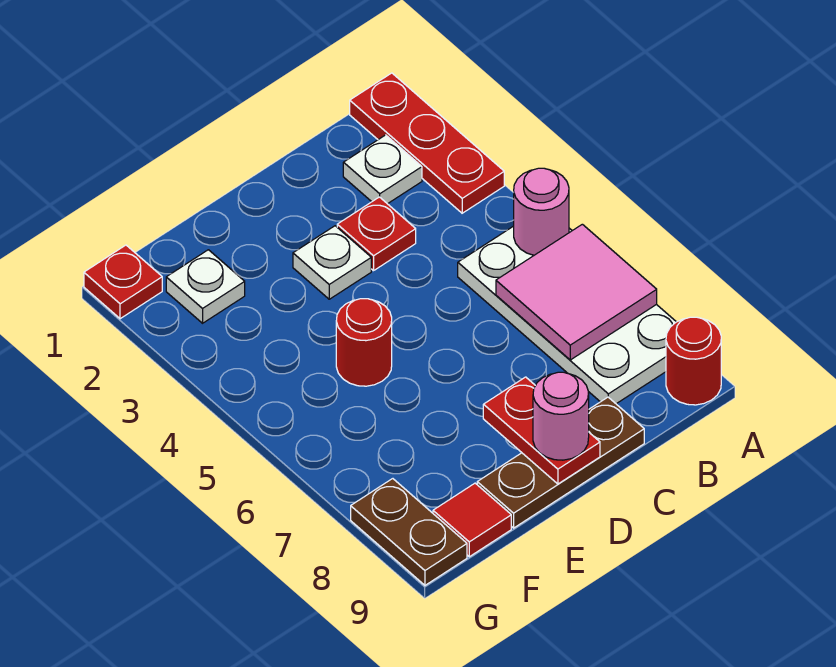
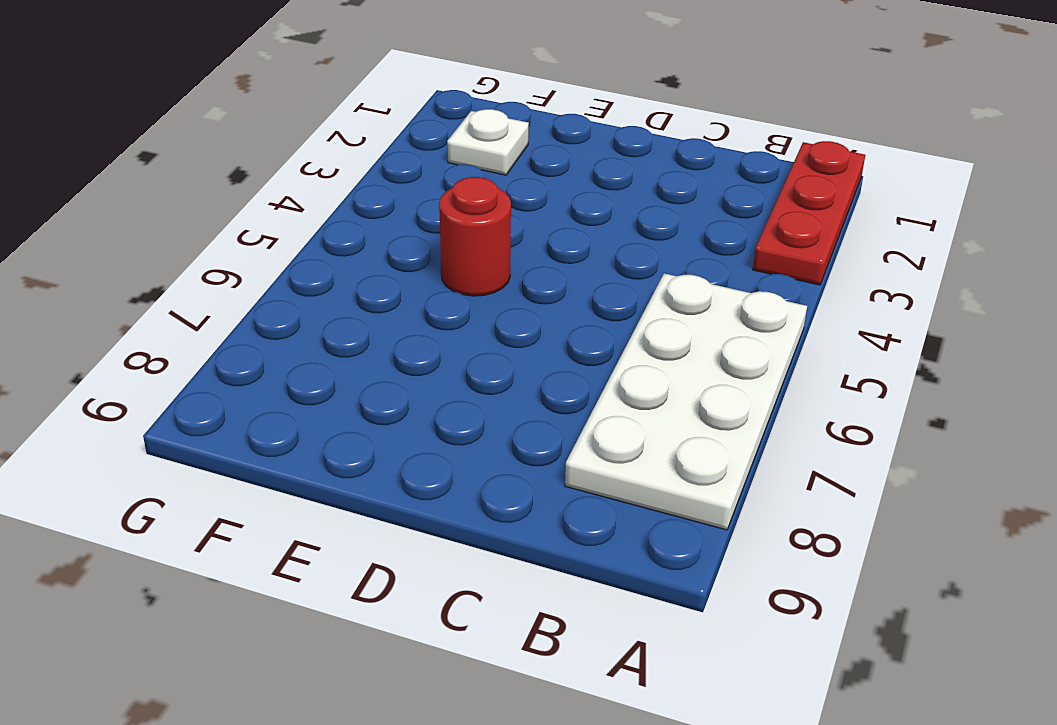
none -> red 1x1 round brick [666,317,721,405]
none -> white 1x1 plate [343,135,422,204]
none -> red 1x1 plate [337,197,416,271]

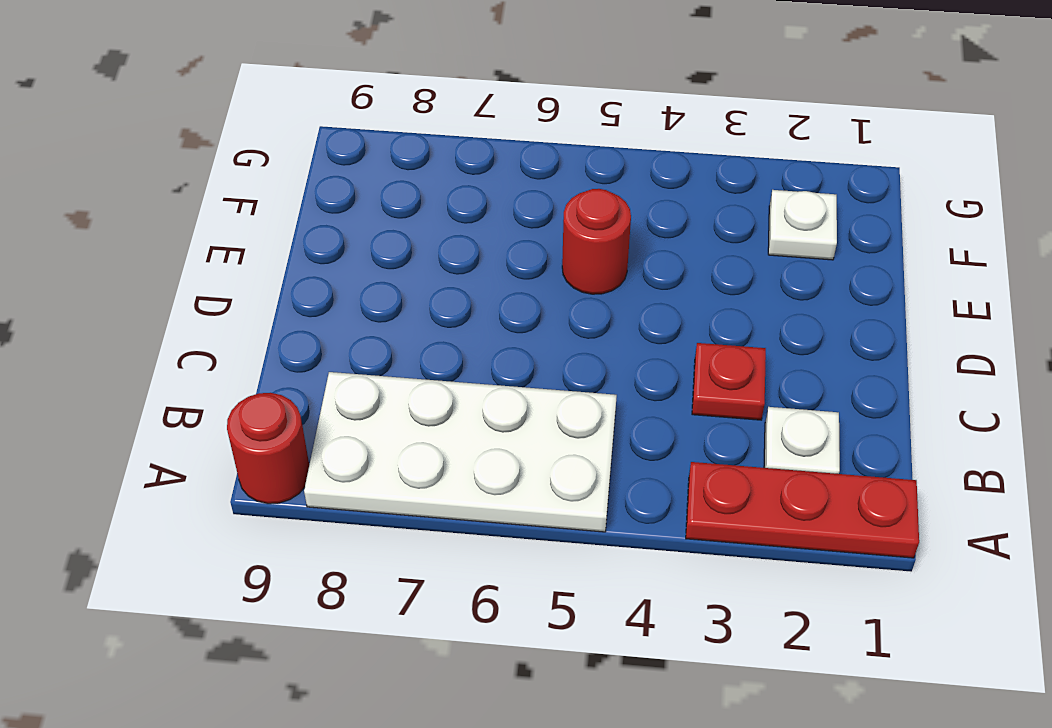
none -> brown 1x3 plate [477,397,644,528]
none -> white 1x1 plate [293,226,371,299]
none -> red 1x1 tile [433,483,511,557]

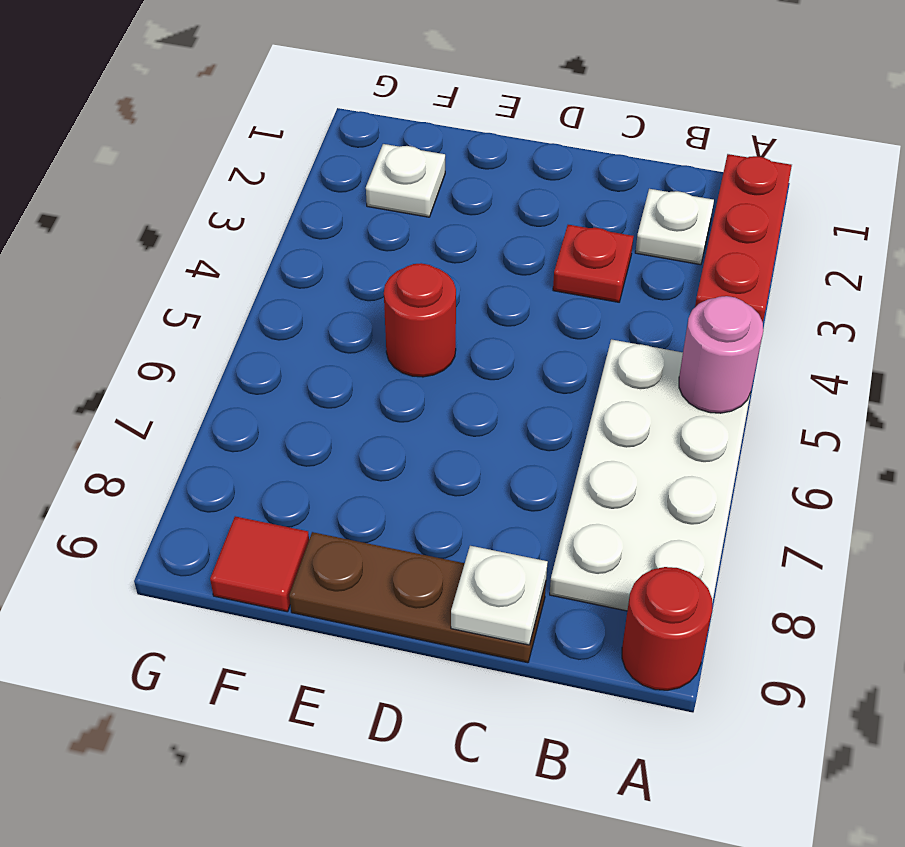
white 1x1 plate [451,546,548,645] -> white 1x1 plate moved to [293,226,371,299]
none -> red 1x1 plate [84,245,162,319]
none -> brown 1x2 plate [351,479,467,585]
none -> pink 2x2 tile [496,224,657,360]

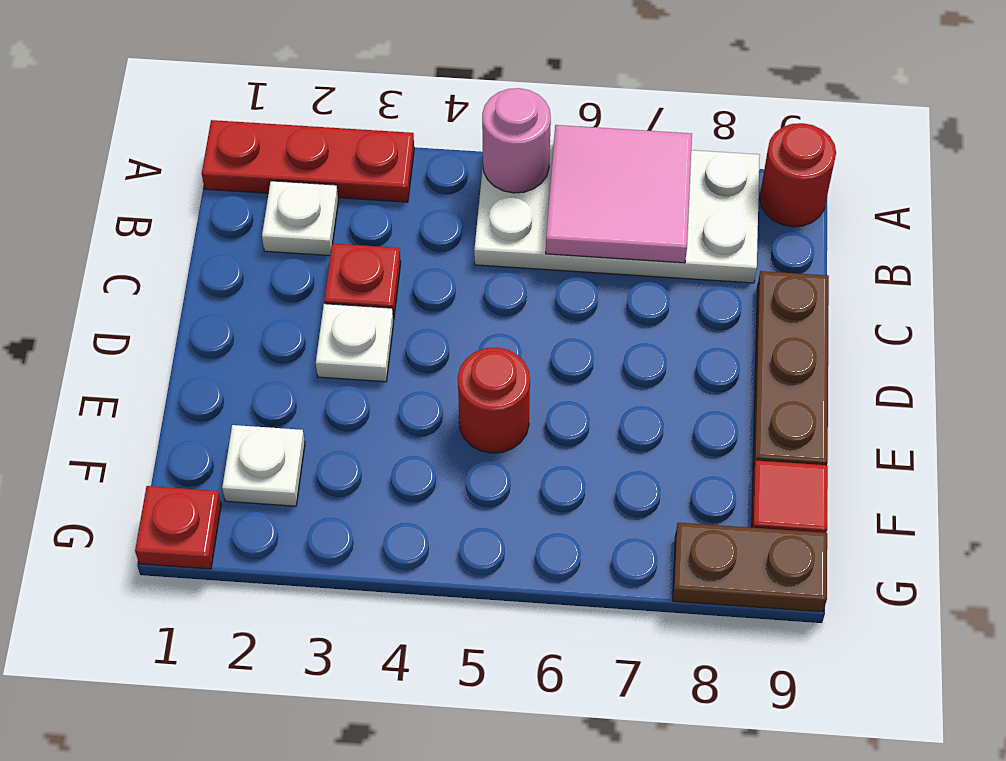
none -> red 1x2 plate [483,377,600,484]
none -> pink 1x1 round brick [533,372,589,460]

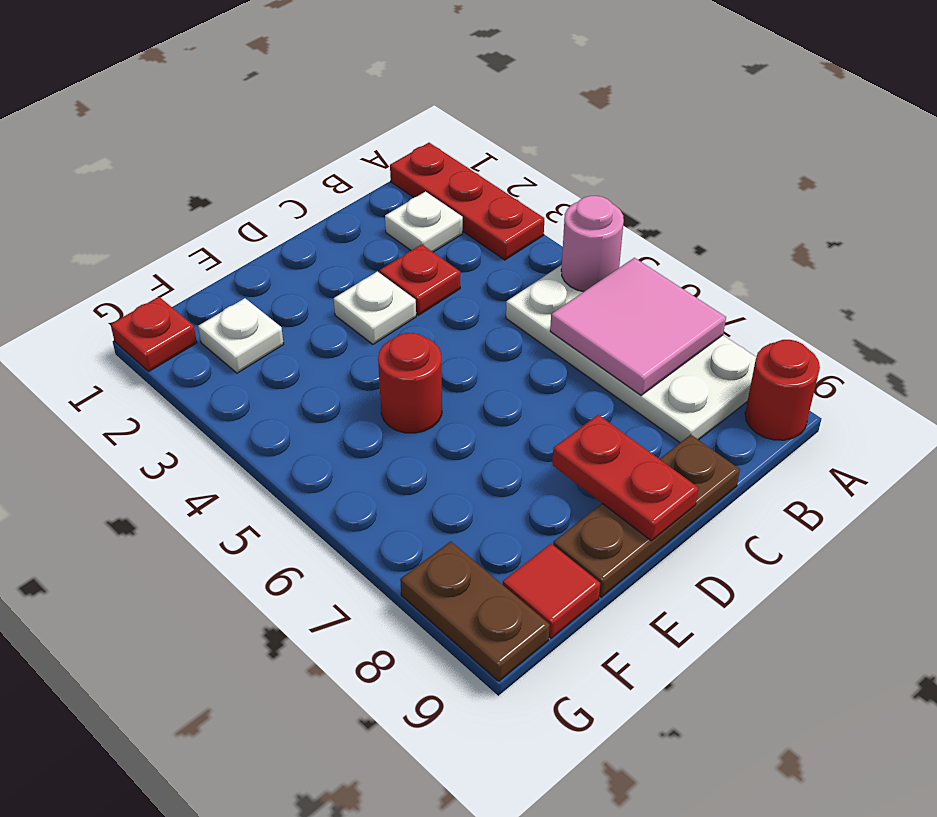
none -> pink 1x1 round brick [533,372,589,460]

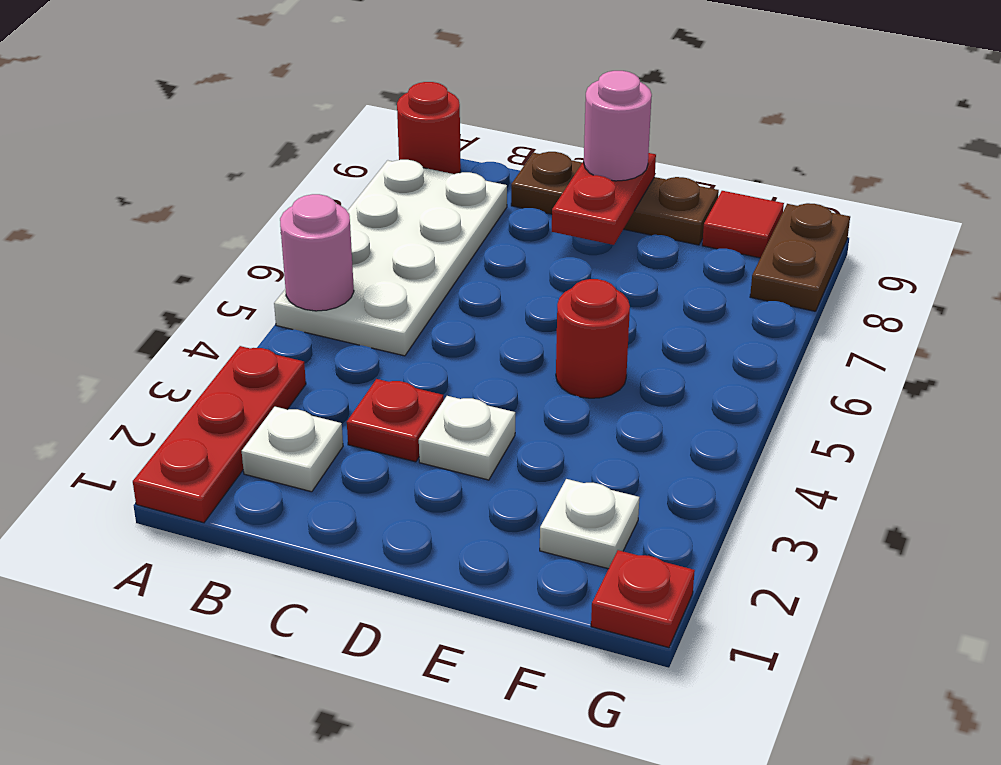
none -> pink 2x2 tile [496,224,657,360]

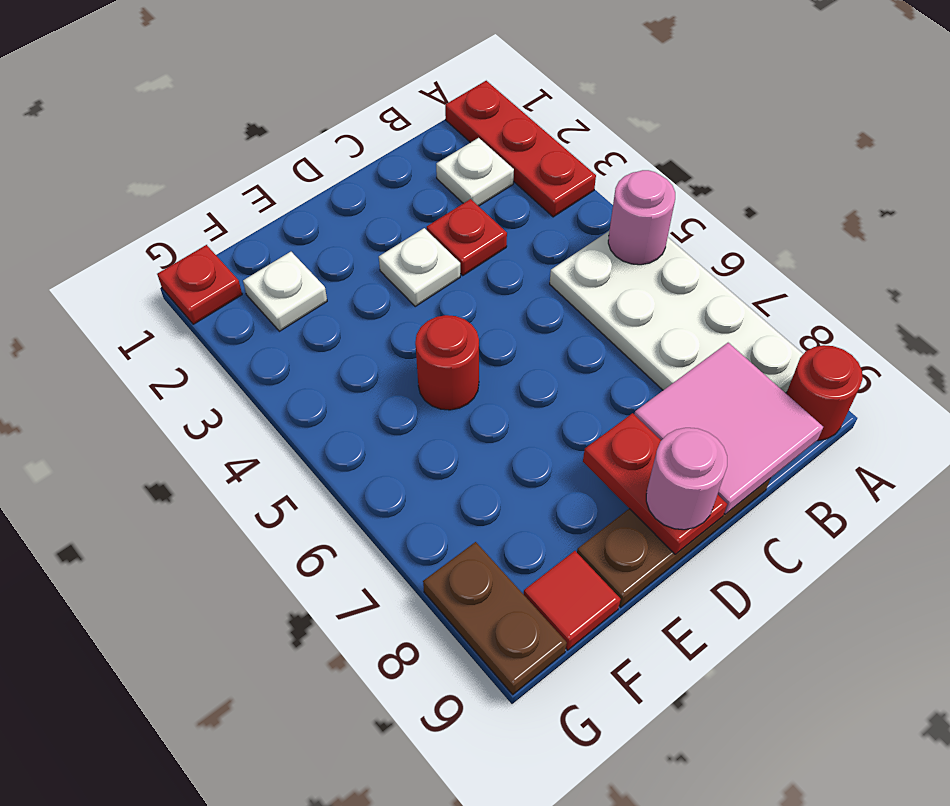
pink 2x2 tile [634,343,823,514] -> pink 2x2 tile moved to [496,224,657,360]

